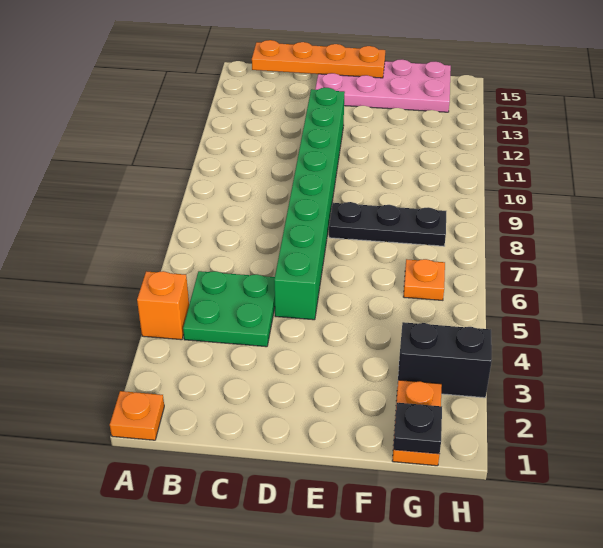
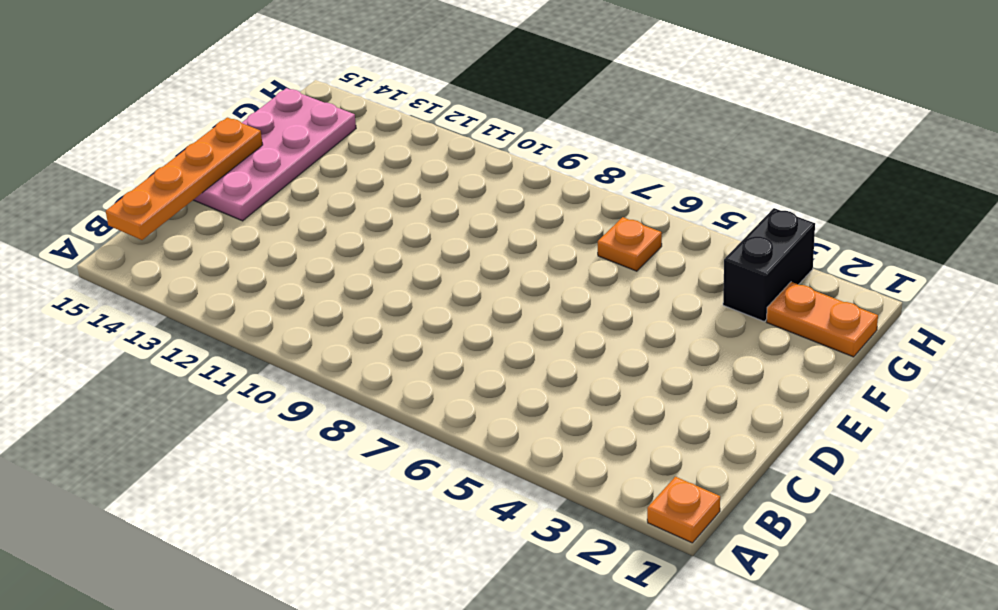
none -> orange 1x1 brick [137,271,189,340]
none -> green 2x2 plate [183,271,275,347]

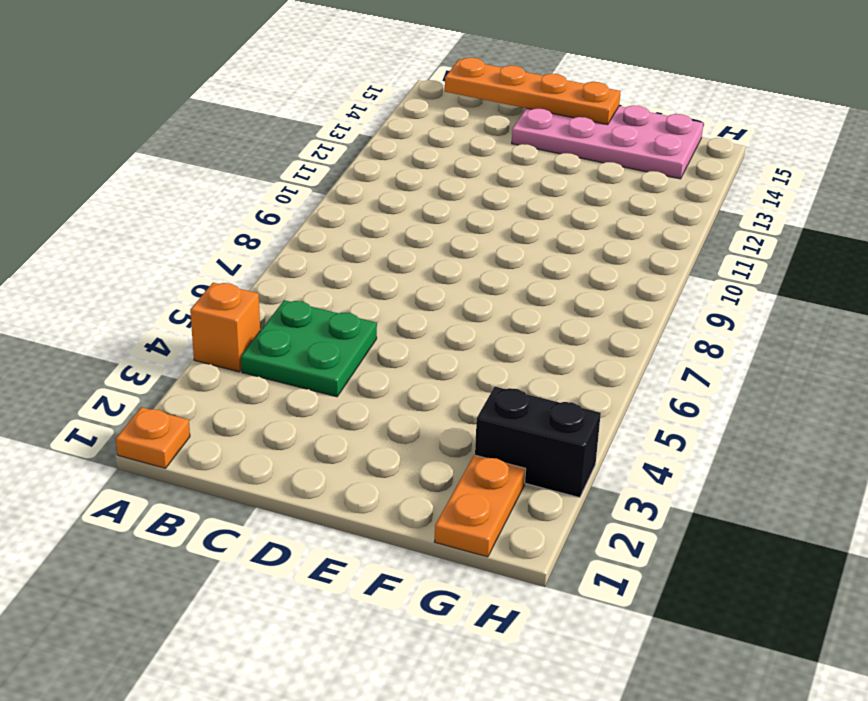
none -> green 1x8 brick [274,88,345,320]
none -> black 1x3 plate [329,202,446,246]

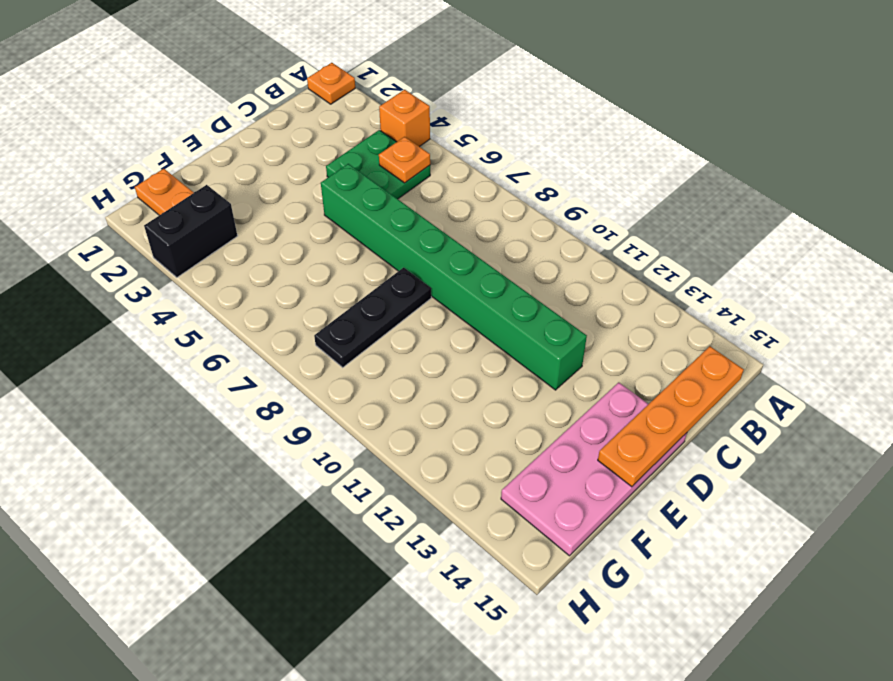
orange 1x1 plate [379,137,430,183] -> orange 1x1 plate moved to [403,259,445,300]
none -> black 1x1 plate [393,403,442,454]

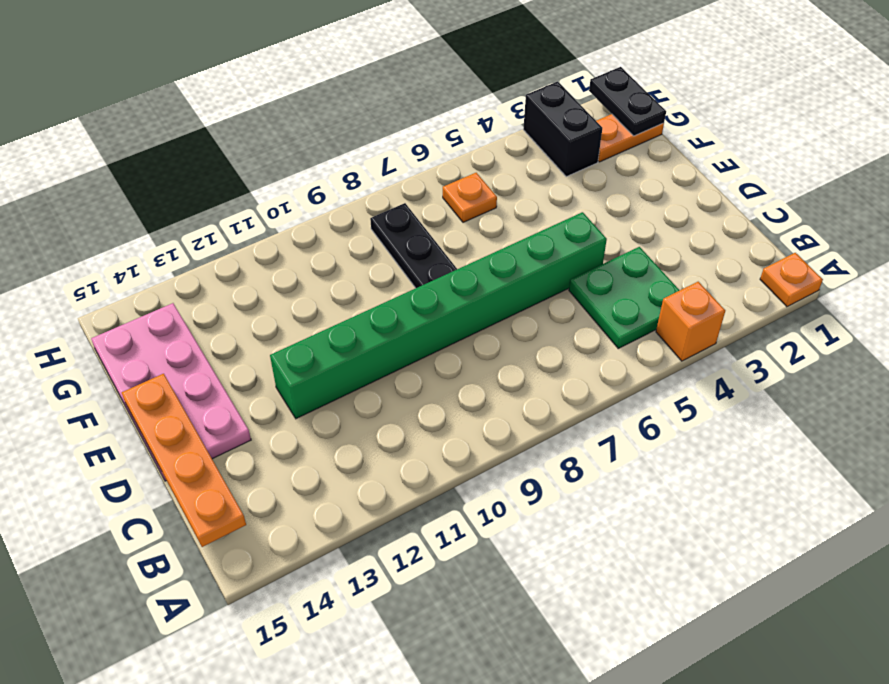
black 1x2 plate [589,67,666,136] -> black 1x1 plate [393,403,442,454]

